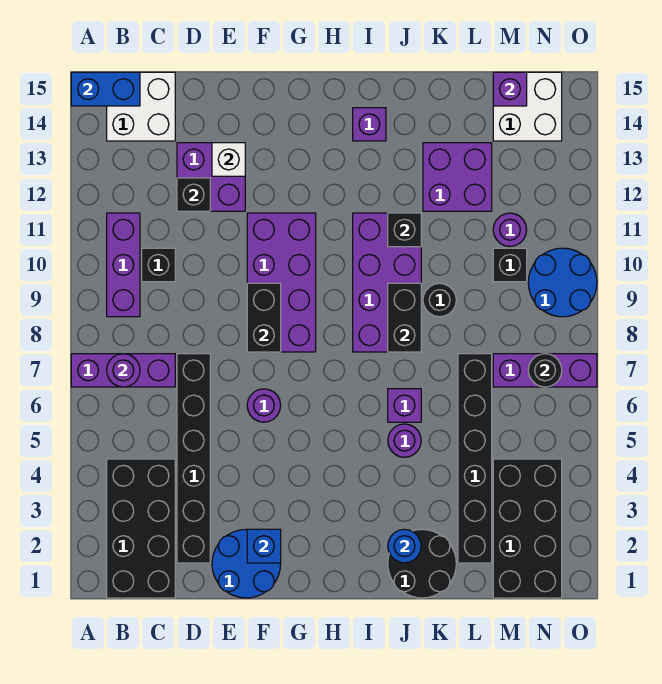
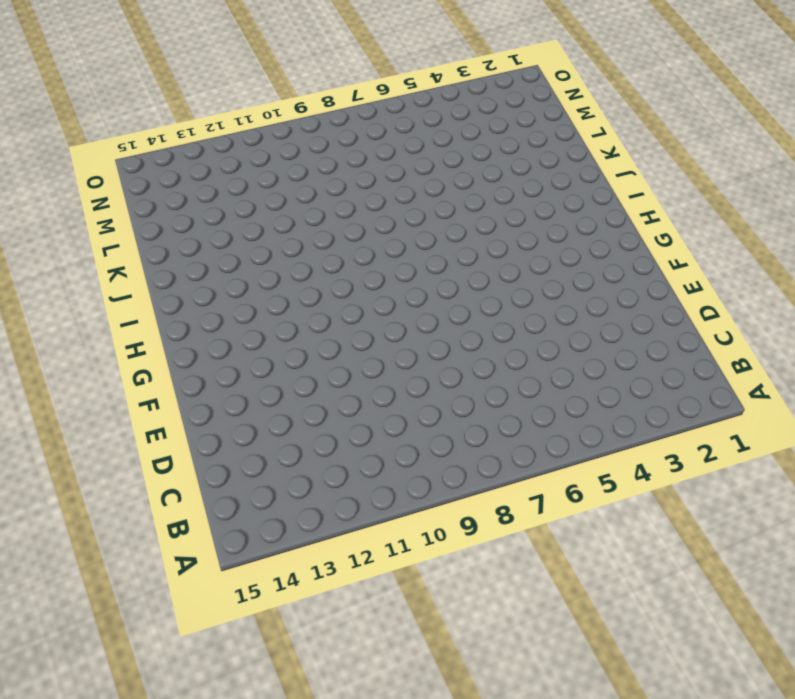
none -> purple 1x3 brick [71,354,175,387]
none -> black 2x4 brick [107,459,175,598]
none -> purple 1x3 brick [107,213,140,317]
none -> white 2x2 brick [107,72,175,141]

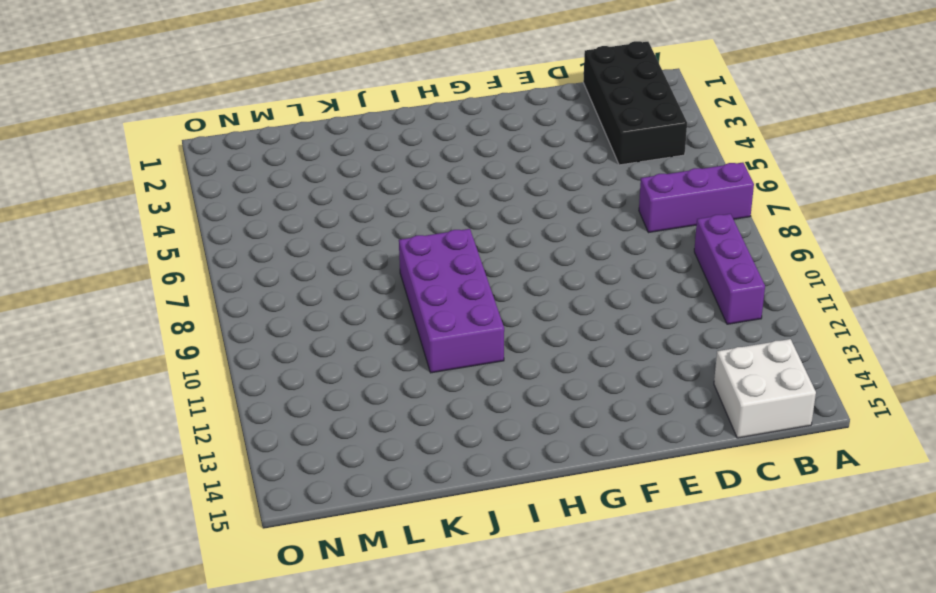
none -> black 1x1 brick [142,248,175,282]
none -> black 1x6 brick [177,354,210,563]
none -> purple 2x2 brick [177,143,245,211]
none -> blue 2x2 round brick [212,529,281,598]

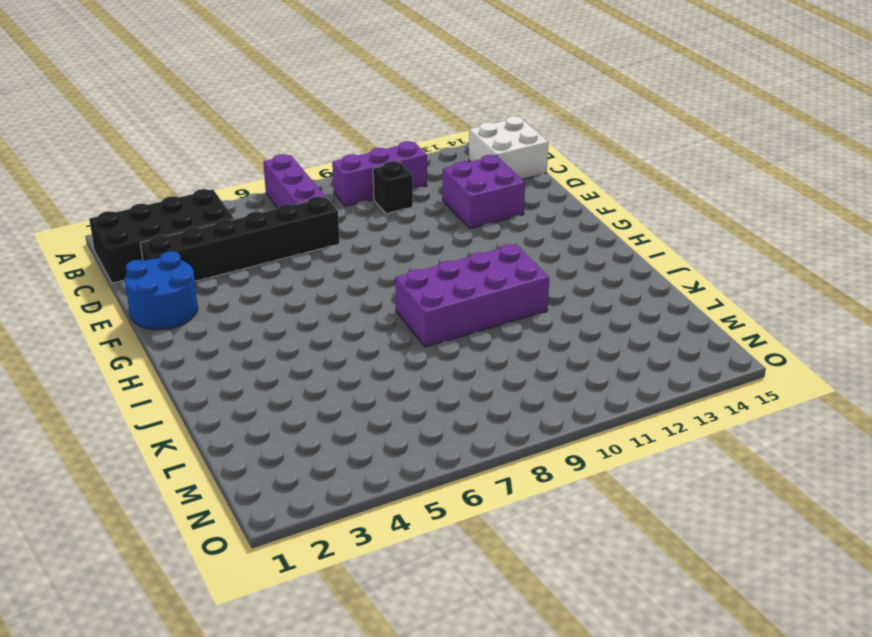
none -> purple 1x1 round brick [247,389,281,422]
none -> purple 2x4 brick [247,213,316,352]
none -> purple 1x1 brick [353,108,386,141]
none -> black 2x2 round brick [388,529,456,598]

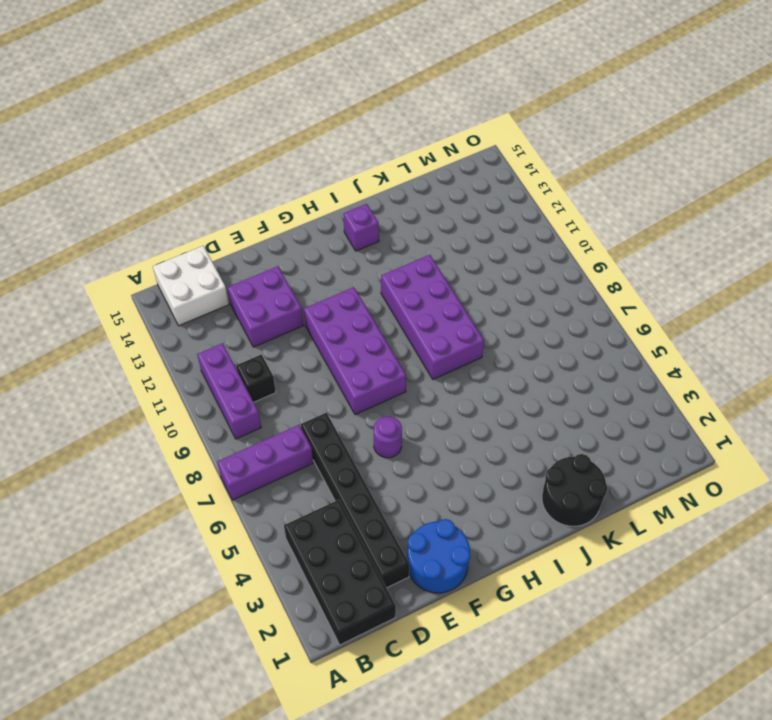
none -> purple 1x1 round brick [388,424,421,457]
none -> purple 1x1 brick [388,389,421,422]
none -> black 1x1 round brick [423,283,456,317]
none -> purple 2x2 brick [423,143,492,211]

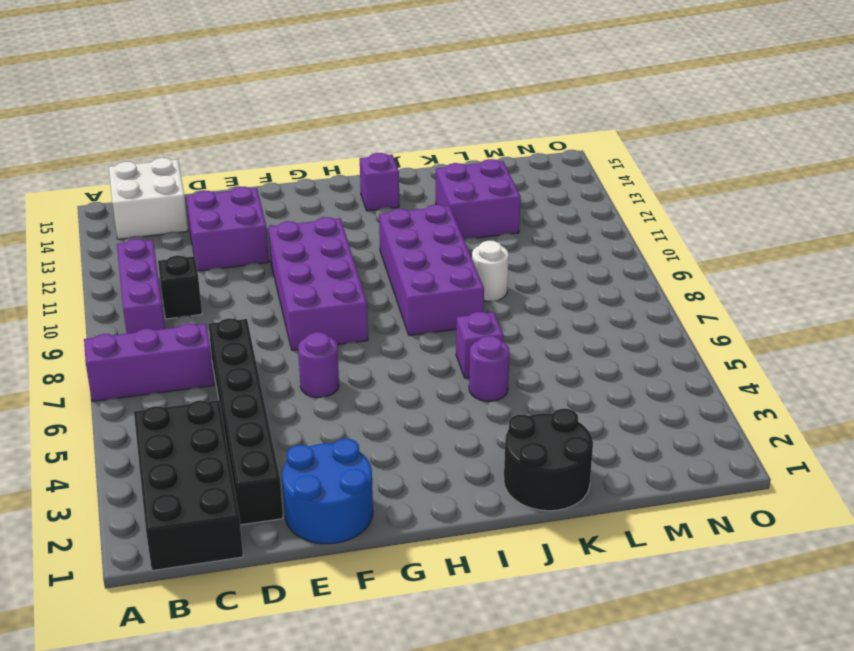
white 1x1 round brick [472,241,509,301] -> black 1x1 round brick [423,283,456,317]
none -> black 1x6 brick [458,354,492,563]
none -> black 2x4 brick [493,459,562,598]
none -> purple 1x3 brick [493,354,597,387]
none -> black 1x1 brick [493,248,527,282]

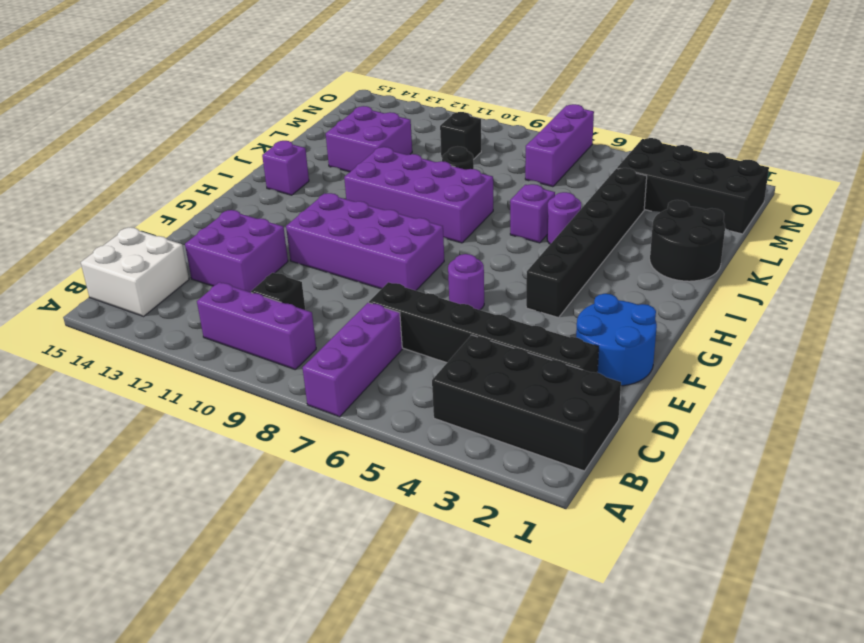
black 1x6 brick [526,168,647,318] -> black 1x6 brick turned to [458,354,492,563]
none -> purple 1x1 round brick [493,213,527,246]
none -> white 2x2 brick [493,72,562,141]
none -> blue 2x2 round brick [528,248,597,317]
none -> blue 1x2 brick [71,72,140,106]

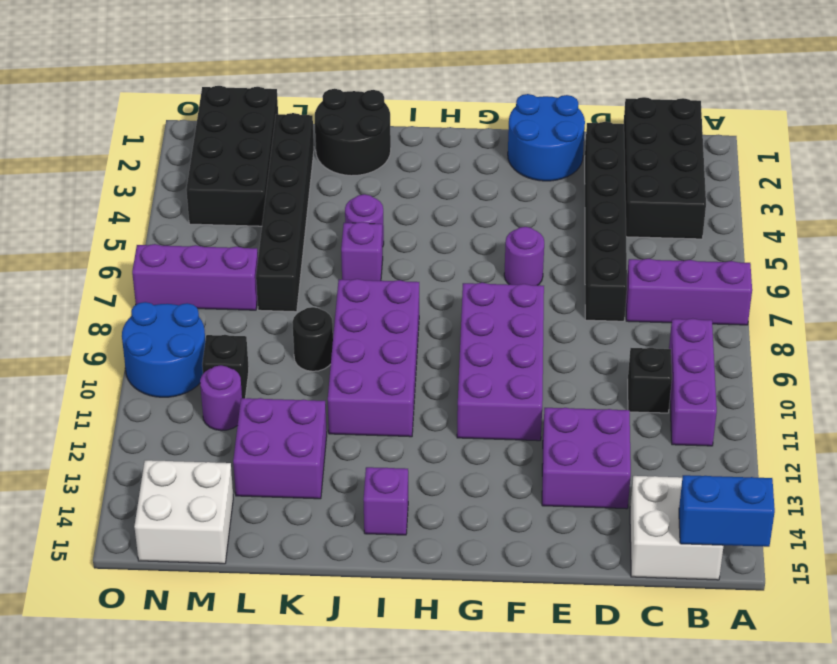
none -> purple 1x1 round brick [107,354,140,387]
none -> black 1x1 brick [177,178,210,211]
none -> white 1x1 brick [212,143,245,176]
none -> blue 1x1 brick [247,529,281,563]

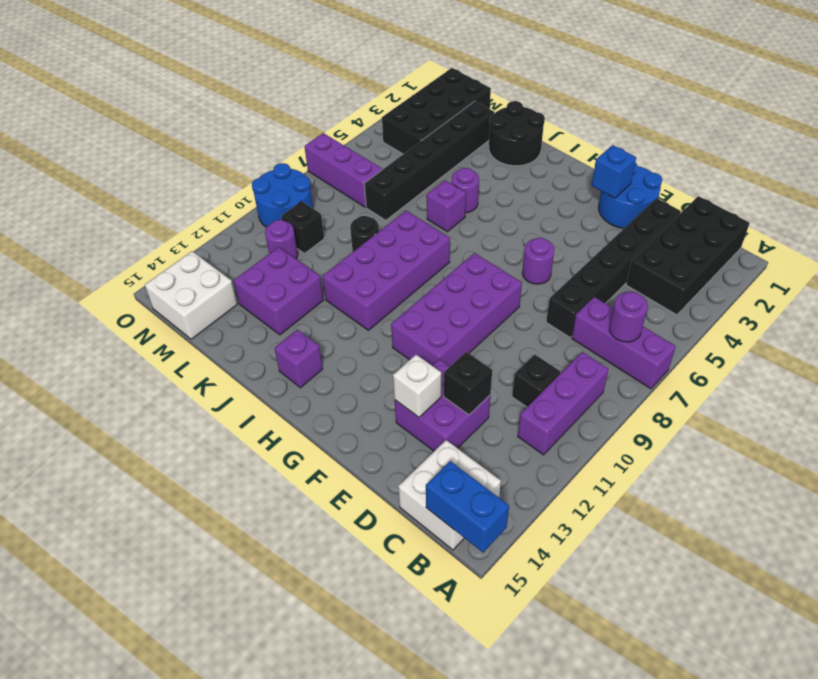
none -> black 1x2 brick [247,283,281,352]
none -> blue 1x1 round brick [388,529,421,563]
none -> black 1x2 brick [388,283,421,352]
none -> black 1x1 brick [388,213,421,247]

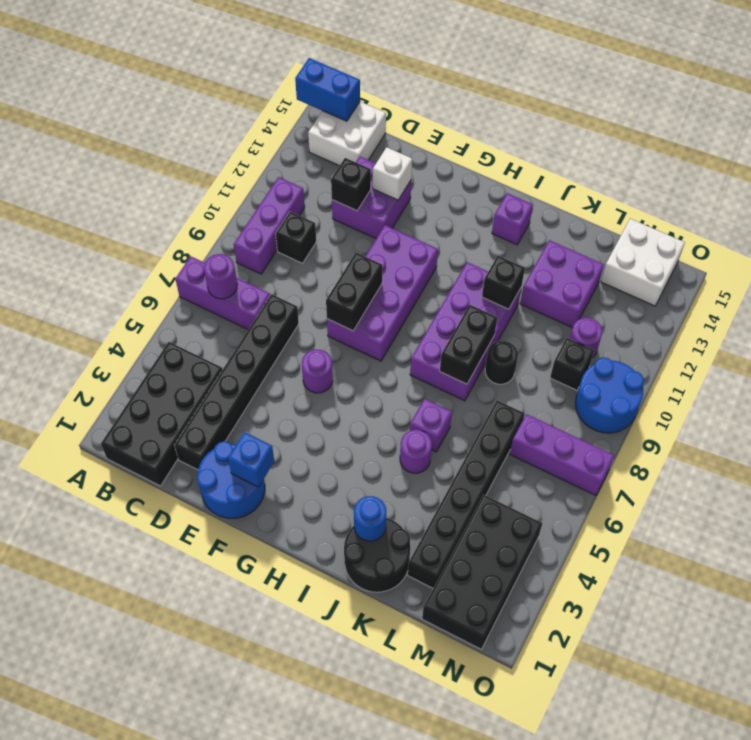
none -> purple 1x1 brick [493,72,527,106]
none -> black 1x1 round brick [528,354,562,387]

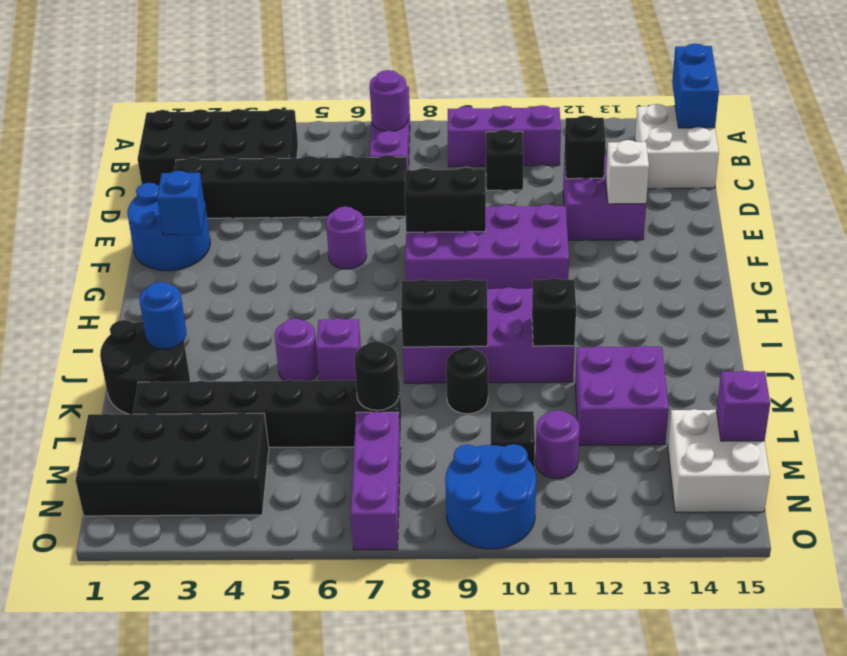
black 1x1 round brick [354,341,399,410] -> black 1x1 round brick moved to [528,354,562,387]
none -> purple 1x1 brick [353,108,386,141]

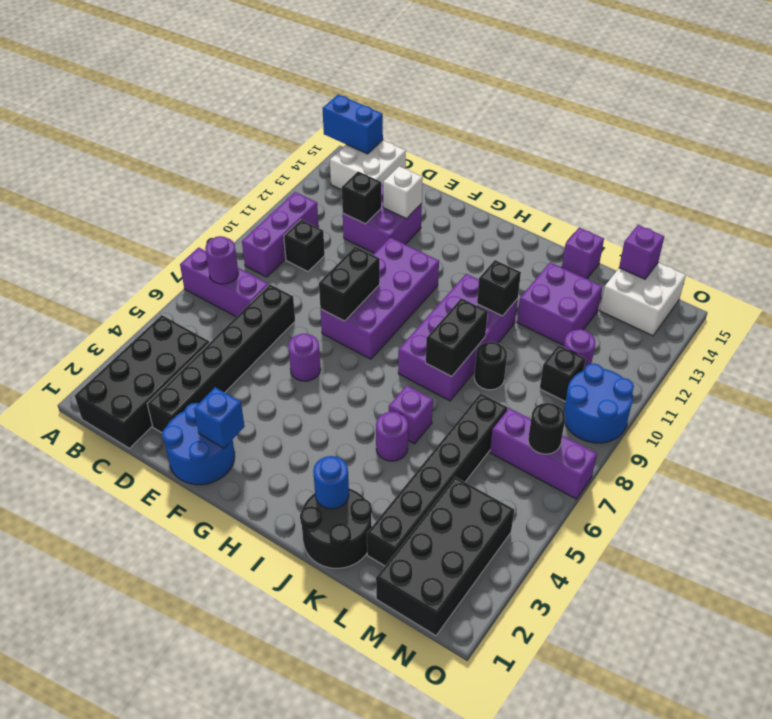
purple 1x1 brick [562,228,604,279] -> purple 1x1 brick moved to [353,108,386,141]

